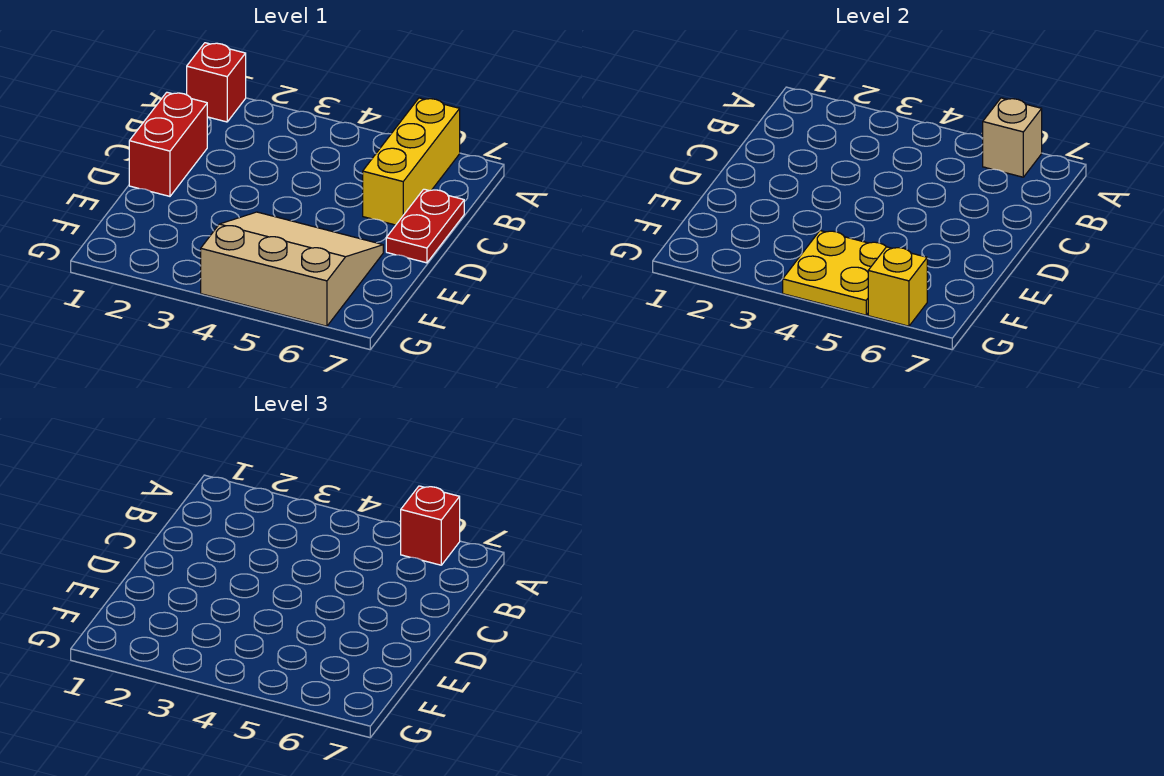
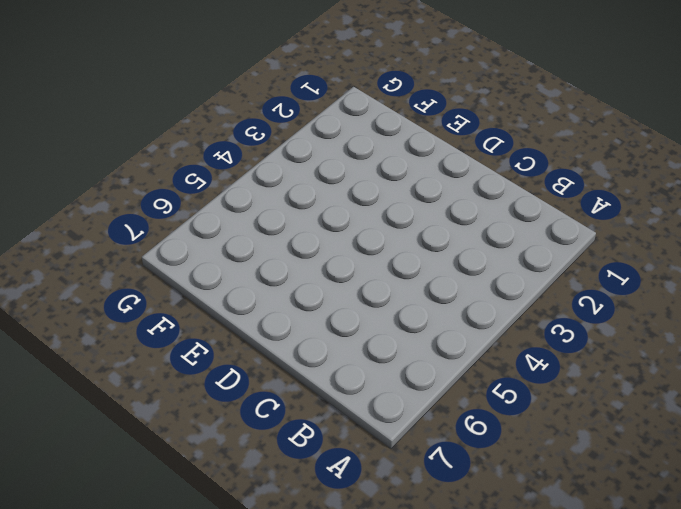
none -> red 1x1 brick [187,43,246,122]
none -> yellow 1x3 brick [363,98,460,225]

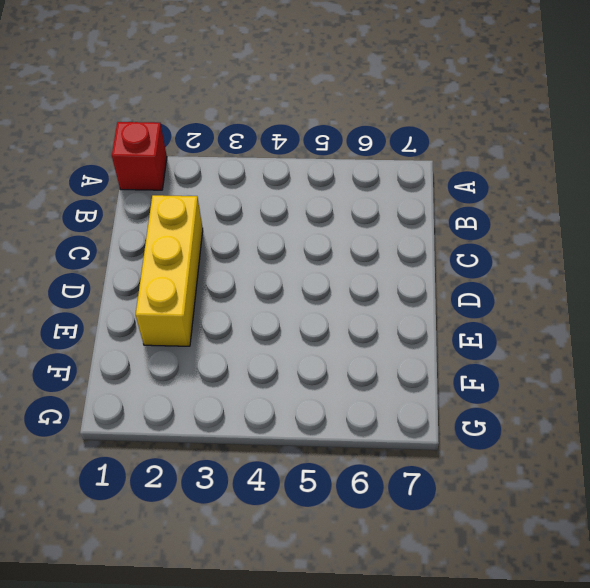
yellow 1x3 brick [136,195,203,346] -> yellow 1x3 brick moved to [363,98,460,225]
none -> red 1x2 brick [129,92,207,196]
none -> red 1x2 plate [386,189,464,263]

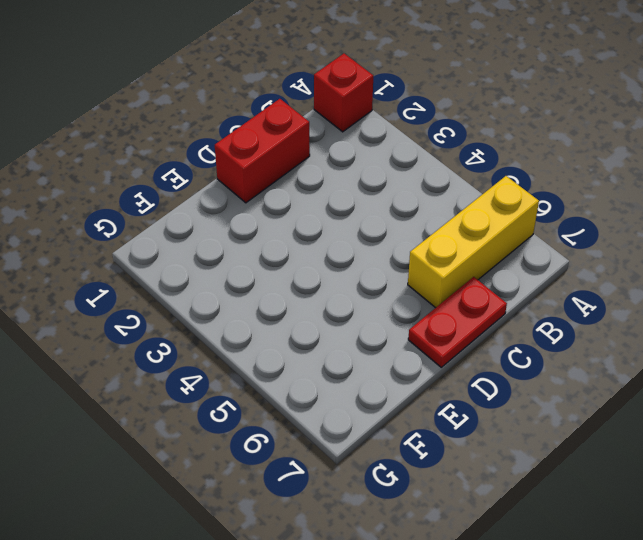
none -> tan 3x3 slope [201,212,383,326]
none -> tan 1x1 brick [983,98,1042,177]

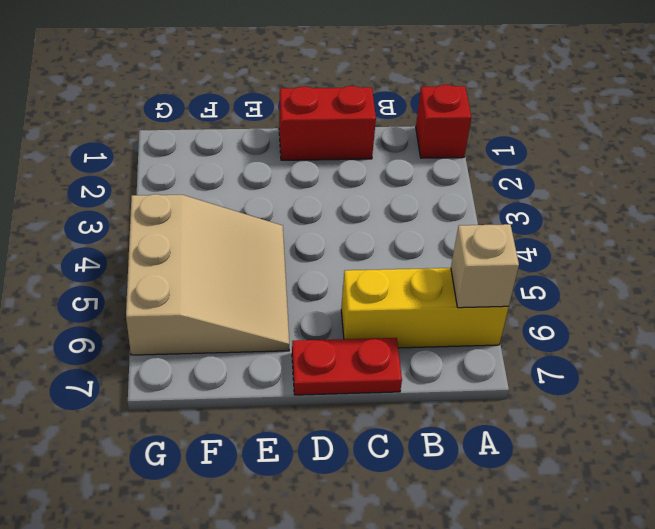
none -> yellow 2x2 plate [783,231,886,315]
none -> yellow 1x1 brick [868,247,927,326]

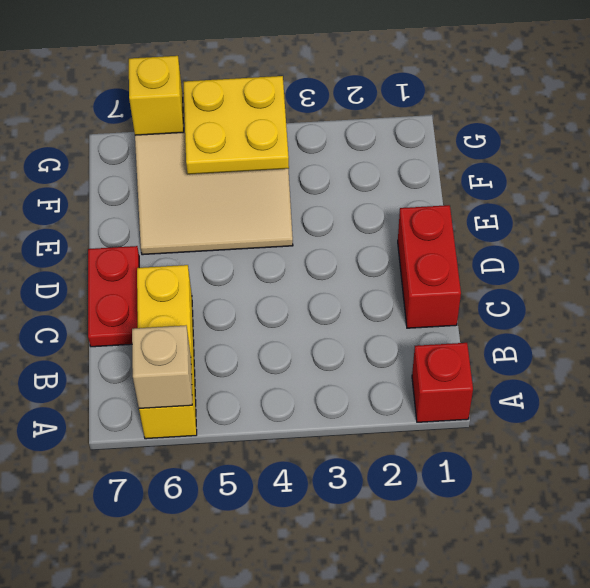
none -> red 1x1 brick [401,486,460,565]

